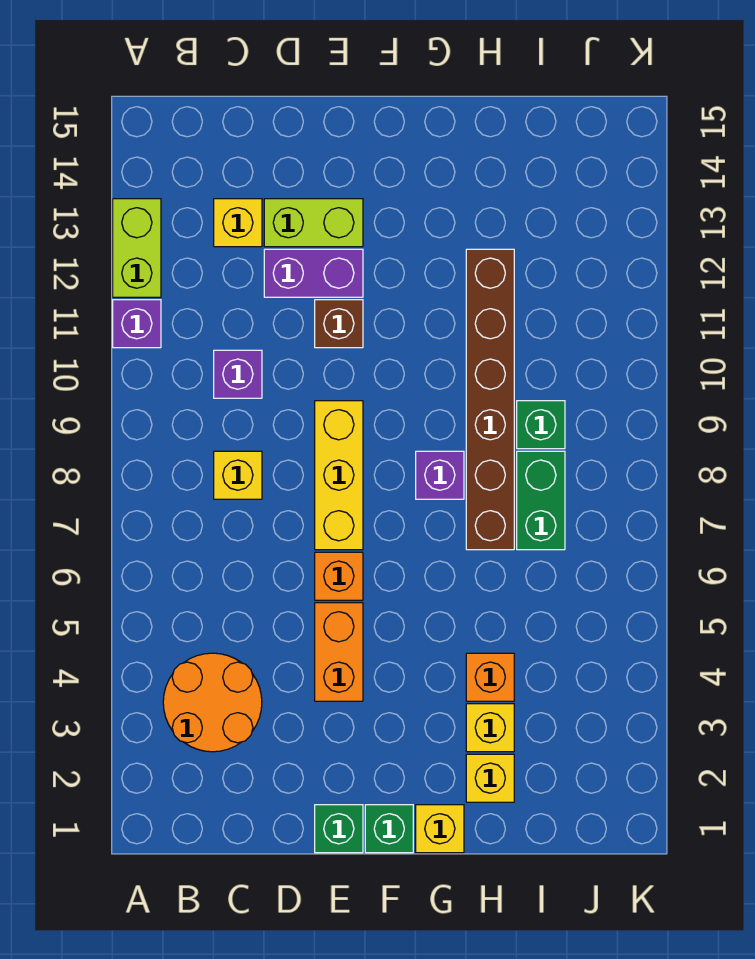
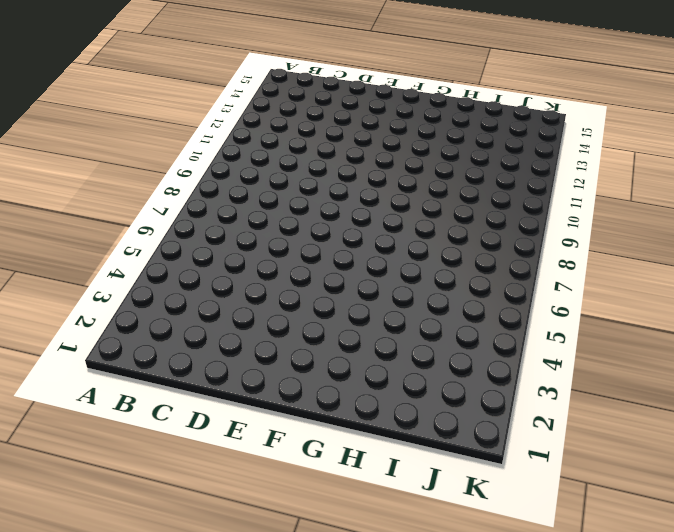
none -> purple 1x1 brick [113,300,161,348]
none -> lime 1x2 brick [113,199,161,297]
none -> orange 2x2 round brick [163,653,262,752]

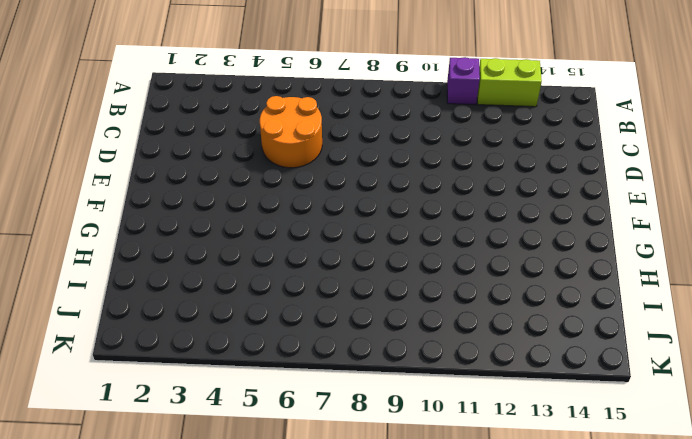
orange 2x2 round brick [260,96,322,168] -> orange 2x2 round brick moved to [163,653,262,752]
none -> yellow 1x1 brick [214,451,262,499]
none -> purple 1x1 brick [214,350,262,398]
none -> yellow 1x1 brick [214,199,262,247]

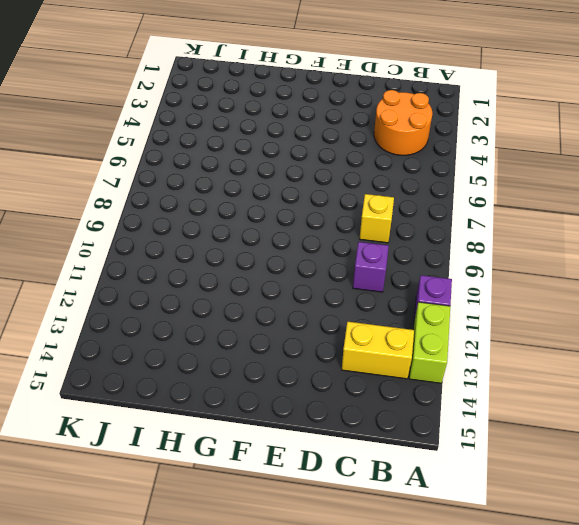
yellow 1x2 brick [342,322,414,379] -> yellow 1x1 brick [214,199,262,247]
none -> purple 1x2 brick [264,249,363,297]
none -> lime 1x2 brick [264,199,363,247]
none -> green 1x1 brick [315,805,363,853]

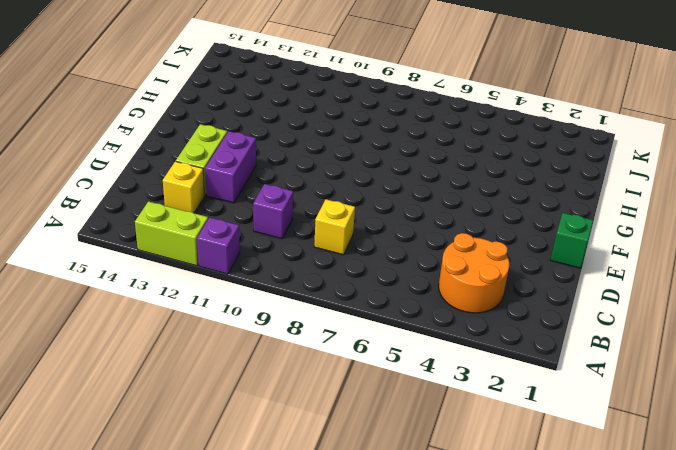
none -> orange 1x2 brick [315,603,363,701]
none -> orange 1x1 brick [315,552,363,600]
none -> yellow 1x3 brick [315,401,363,550]

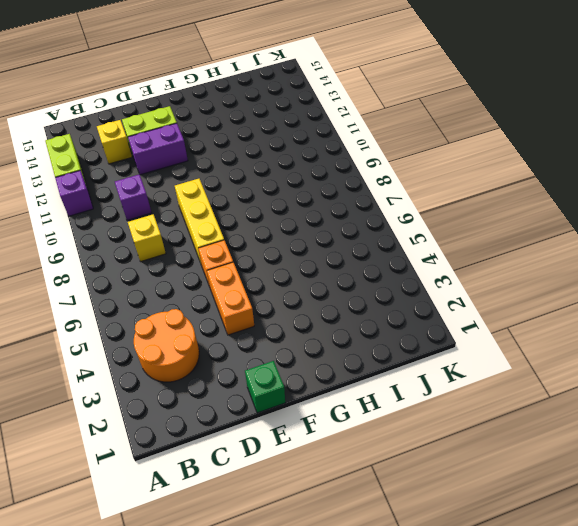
none -> brown 1x1 brick [315,300,363,348]
none -> green 1x1 brick [365,805,413,853]
none -> yellow 1x1 brick [416,805,464,853]

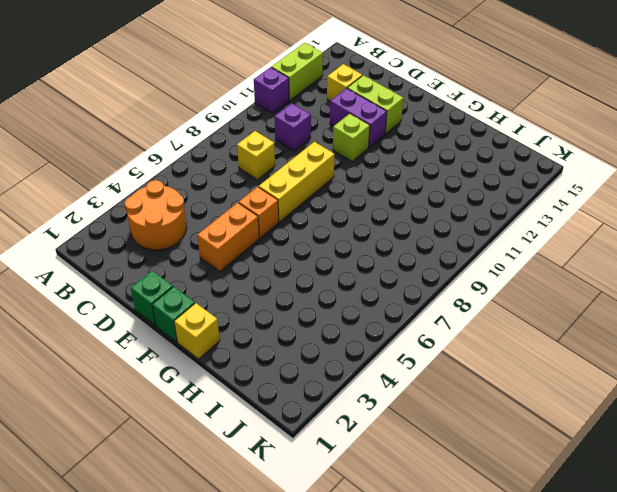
lime 1x1 brick [333,114,370,161] -> brown 1x1 brick [315,300,363,348]
none -> purple 1x1 brick [416,451,464,499]
none -> yellow 1x1 brick [466,754,514,802]
none -> yellow 1x1 brick [466,704,514,752]

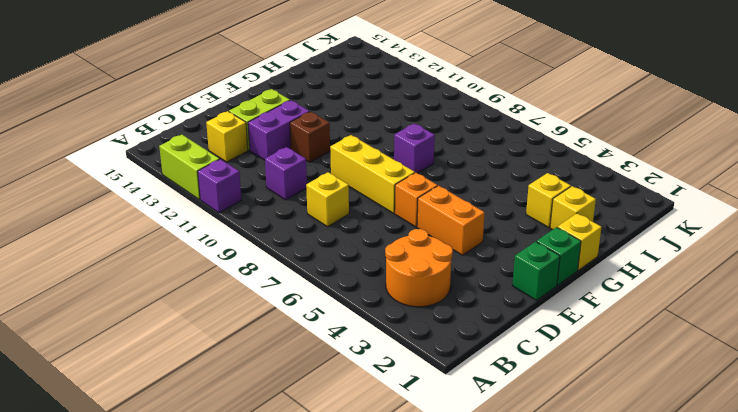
none -> orange 1x1 brick [466,653,514,701]
none -> brown 1x6 brick [466,249,514,550]
none -> green 1x2 brick [517,451,565,550]

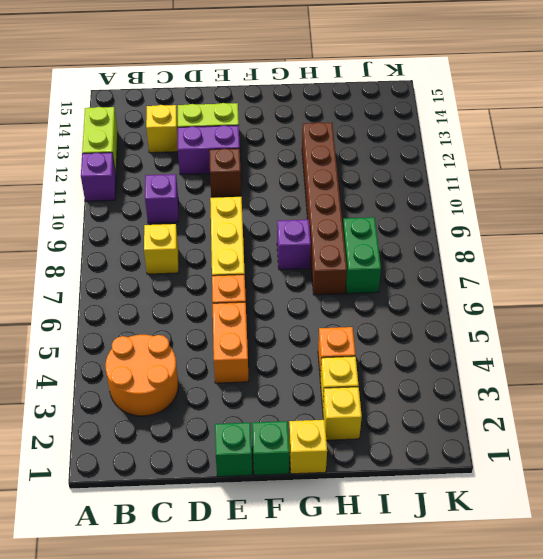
none -> green 1x1 brick [517,401,565,449]

